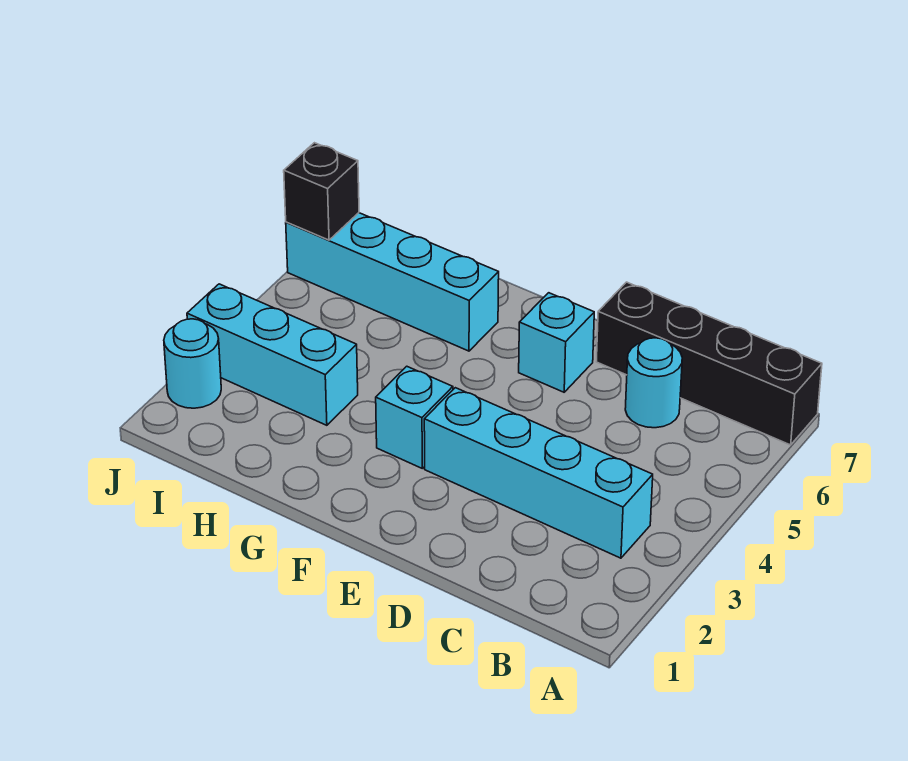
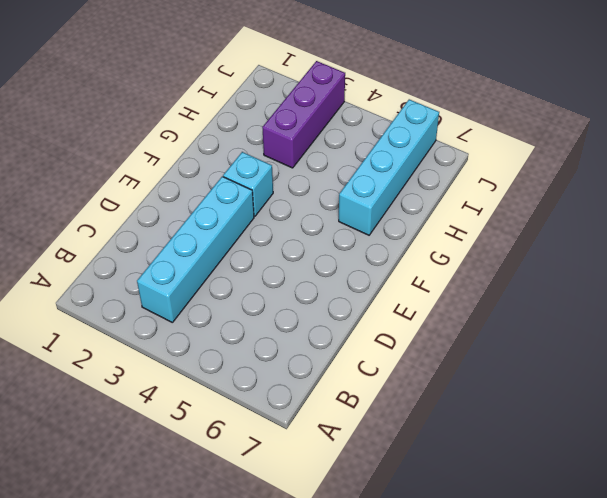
purple 1x3 brick [262,61,345,168] -> cyan 1x3 brick [187,284,358,425]
none -> black 1x4 brick [596,282,822,445]
none -> cyan 1x1 round brick [625,338,682,428]

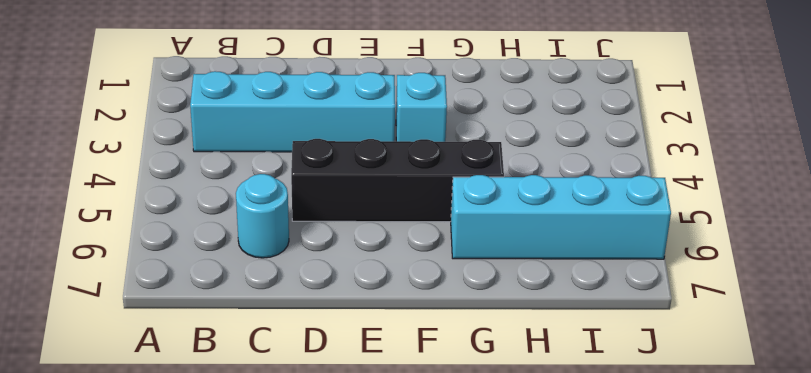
black 1x4 brick [291,139,504,222] -> black 1x4 brick moved to [596,282,822,445]
none -> cyan 1x1 brick [519,293,594,392]
none -> cyan 1x3 brick [187,284,358,425]

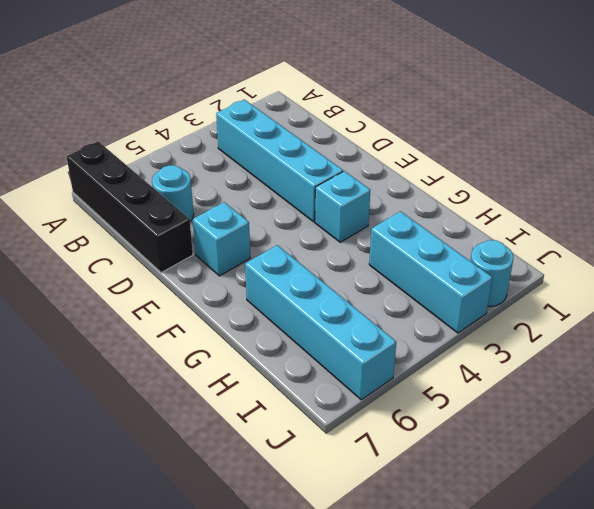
none -> black 1x1 brick [284,143,359,240]

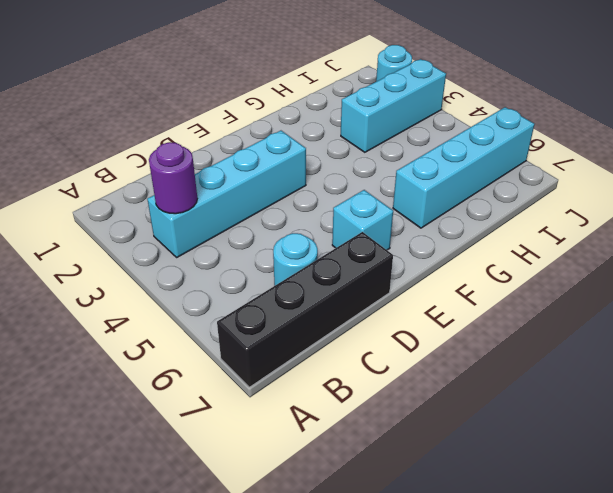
purple 1x1 round brick [149,142,197,214] -> none
none -> cyan 1x1 brick [376,366,453,468]
none -> black 1x1 brick [284,143,359,240]

